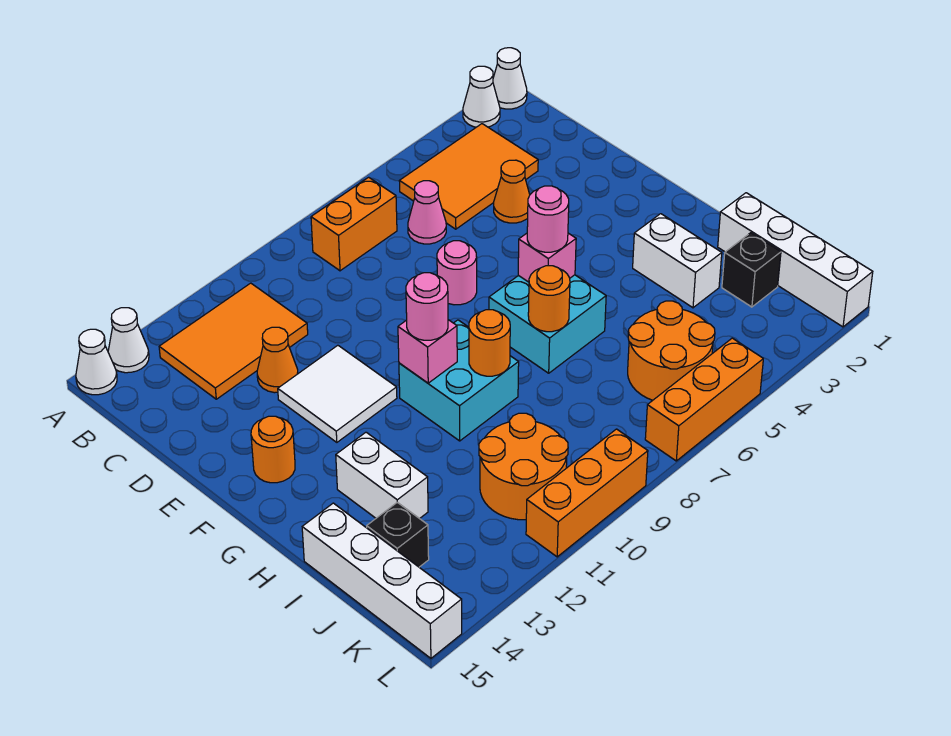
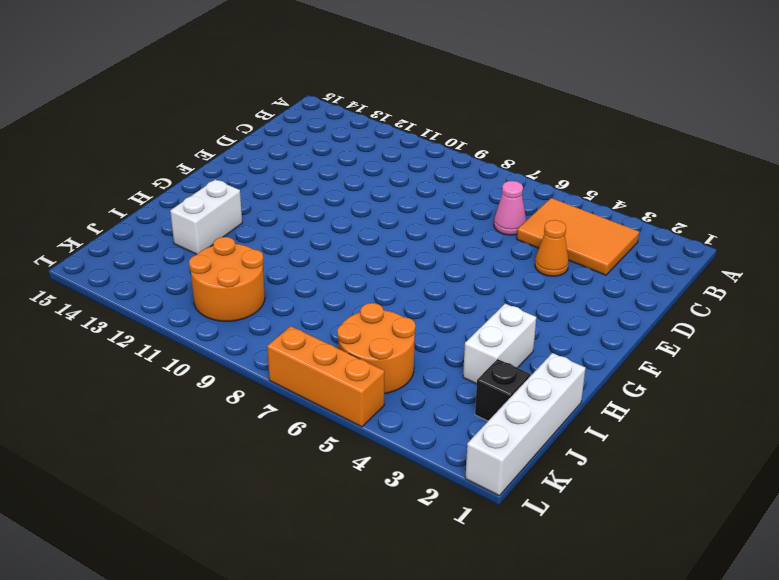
none -> white 1x1 cone [493,48,527,109]
none -> white 1x1 cone [463,66,500,127]
none -> white 1x1 cone [108,308,149,373]
none -> white 1x1 cone [76,329,117,395]

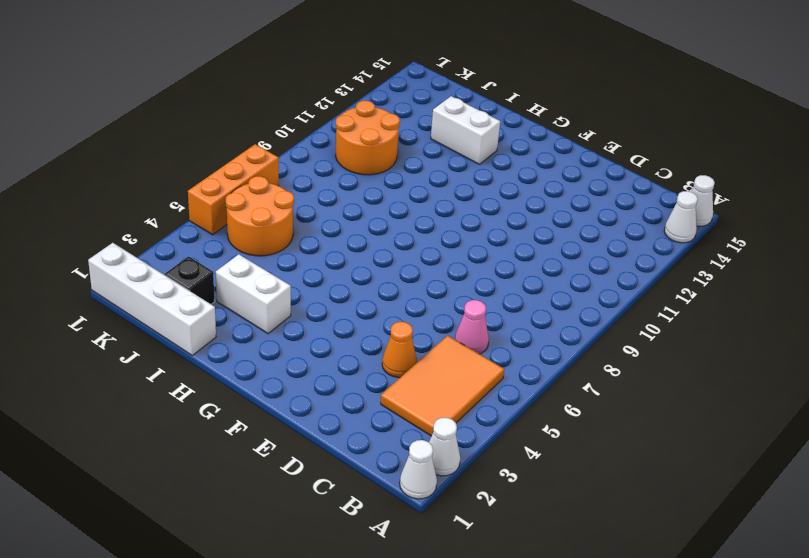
none -> orange 1x2 brick [311,177,397,271]
none -> orange 2x3 tile [159,283,308,399]
none -> orange 1x1 cone [257,327,298,393]
none -> pink 1x1 round brick [437,241,477,305]

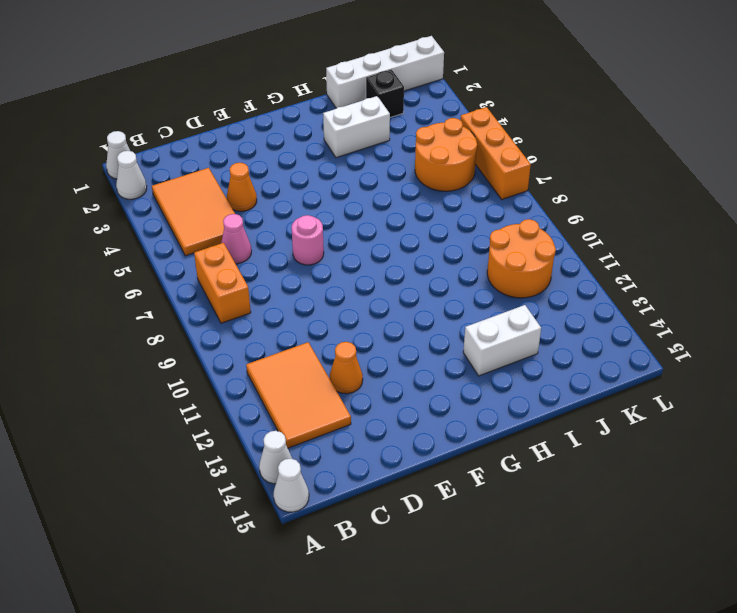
none -> white 2x2 tile [278,345,397,442]
none -> orange 1x1 round brick [251,416,295,483]
none -> cyan 2x2 brick [489,275,606,373]
none -> cyan 2x2 brick [399,320,519,441]

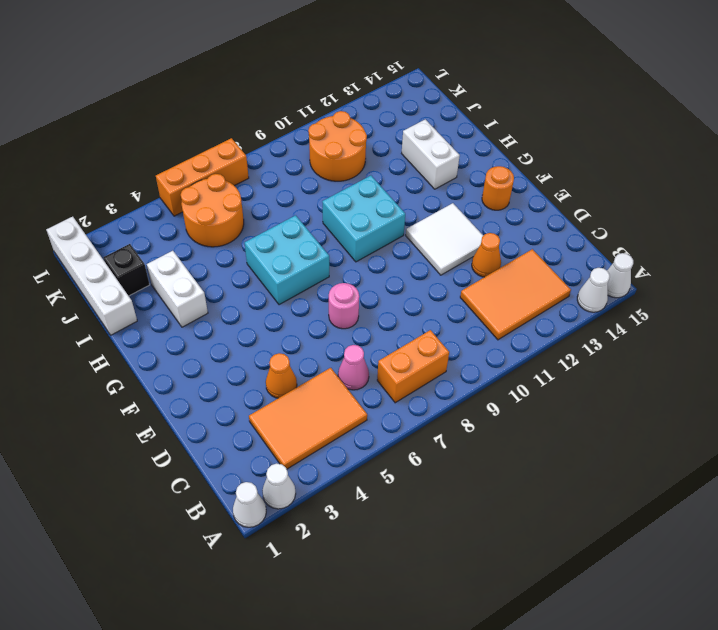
none -> white 1x4 brick [302,503,462,658]
none -> black 1x1 brick [367,502,429,567]
none -> orange 1x3 brick [526,429,648,557]
none -> pink 1x1 brick [518,233,576,282]

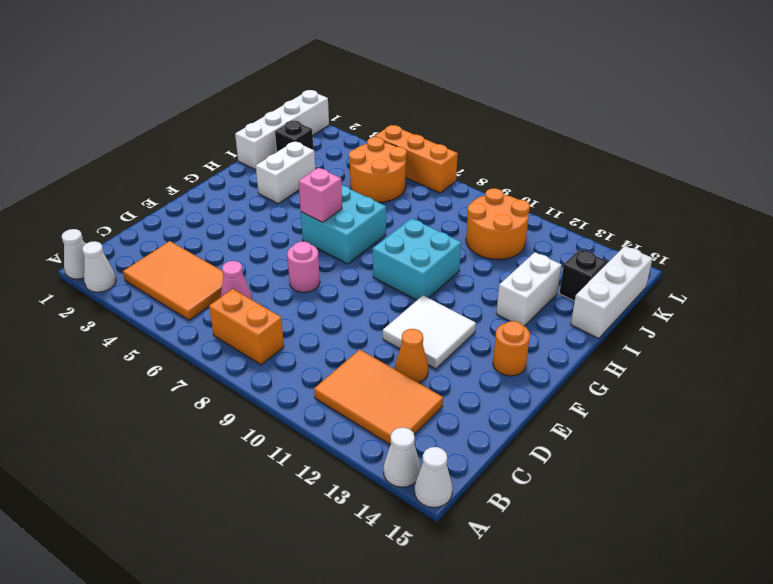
white 1x3 brick [571,246,653,338] -> white 1x4 brick [302,503,462,658]
none -> orange 1x1 cone [494,160,530,223]
none -> orange 1x3 brick [526,429,648,557]
none -> pink 1x1 brick [398,320,457,383]
none -> orange 1x1 round brick [528,266,570,332]

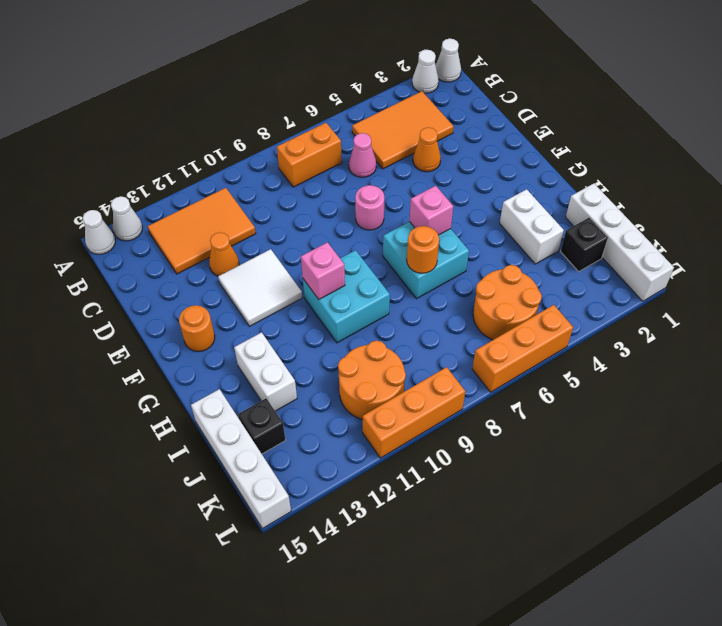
none -> orange 1x1 round brick [469,310,510,376]
none -> pink 1x1 round brick [527,186,569,252]
none -> pink 1x1 round brick [406,273,448,340]

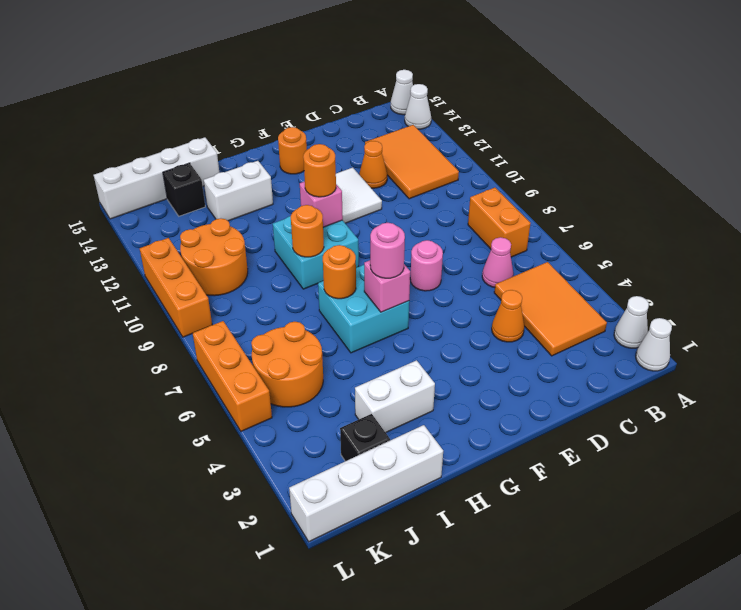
orange 1x1 round brick [303,144,336,197] -> pink 1x1 round brick [406,273,448,340]

